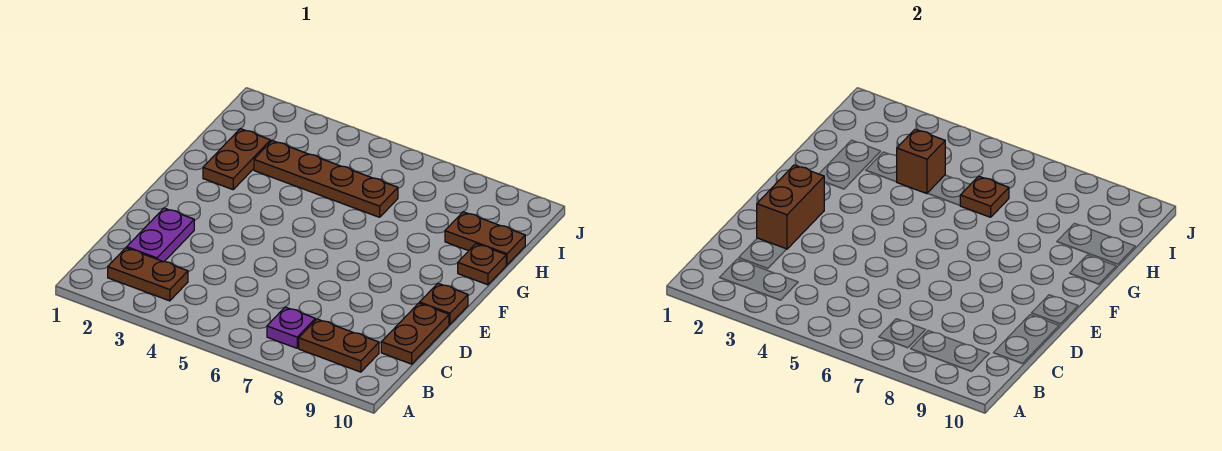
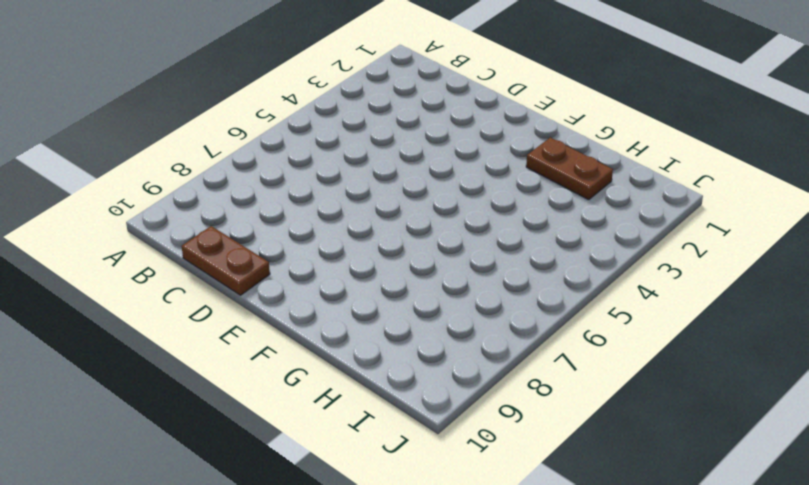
none -> brown 1x2 plate [108,248,188,301]
none -> purple 1x1 plate [267,307,315,348]
none -> brown 1x2 plate [299,319,379,372]

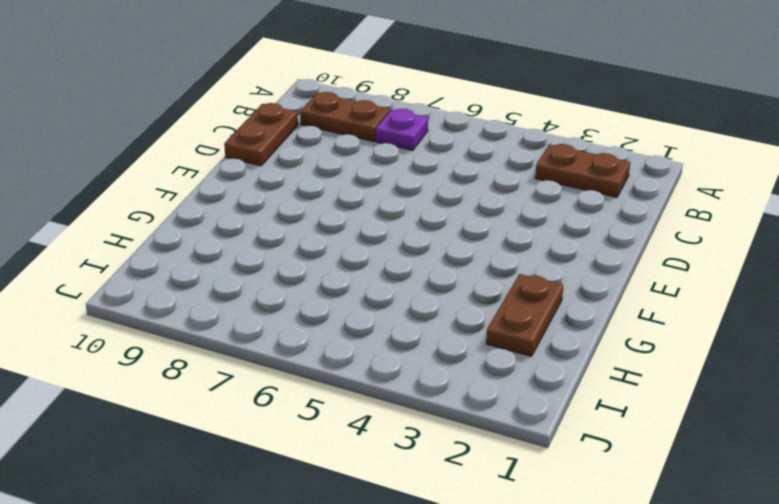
none -> purple 1x2 plate [127,208,194,262]
none -> brown 1x1 plate [420,283,468,324]
none -> brown 1x1 plate [458,244,506,285]

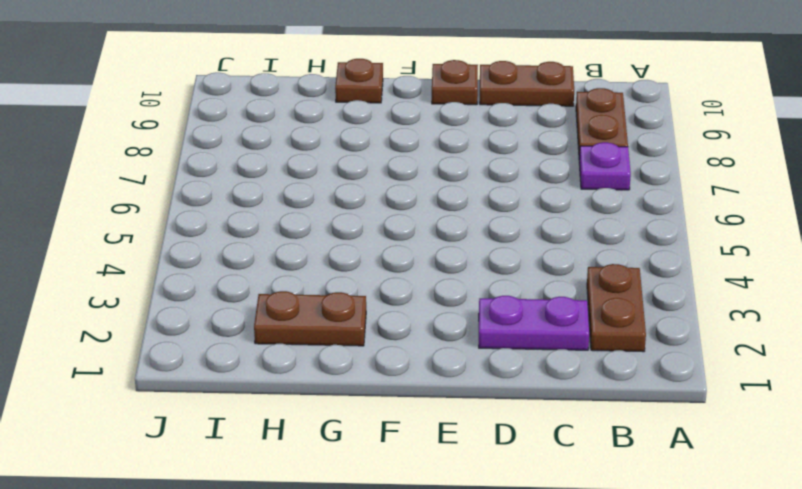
none -> brown 1x4 plate [254,141,398,217]
none -> brown 1x2 plate [445,212,525,265]
none -> brown 1x2 brick [757,165,824,249]

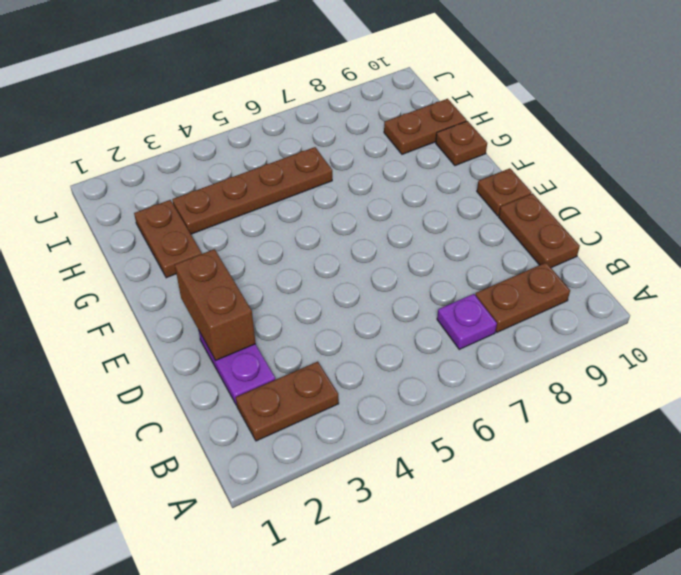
none -> brown 1x1 brick [897,129,945,194]
none -> brown 1x1 plate [960,176,1009,217]

